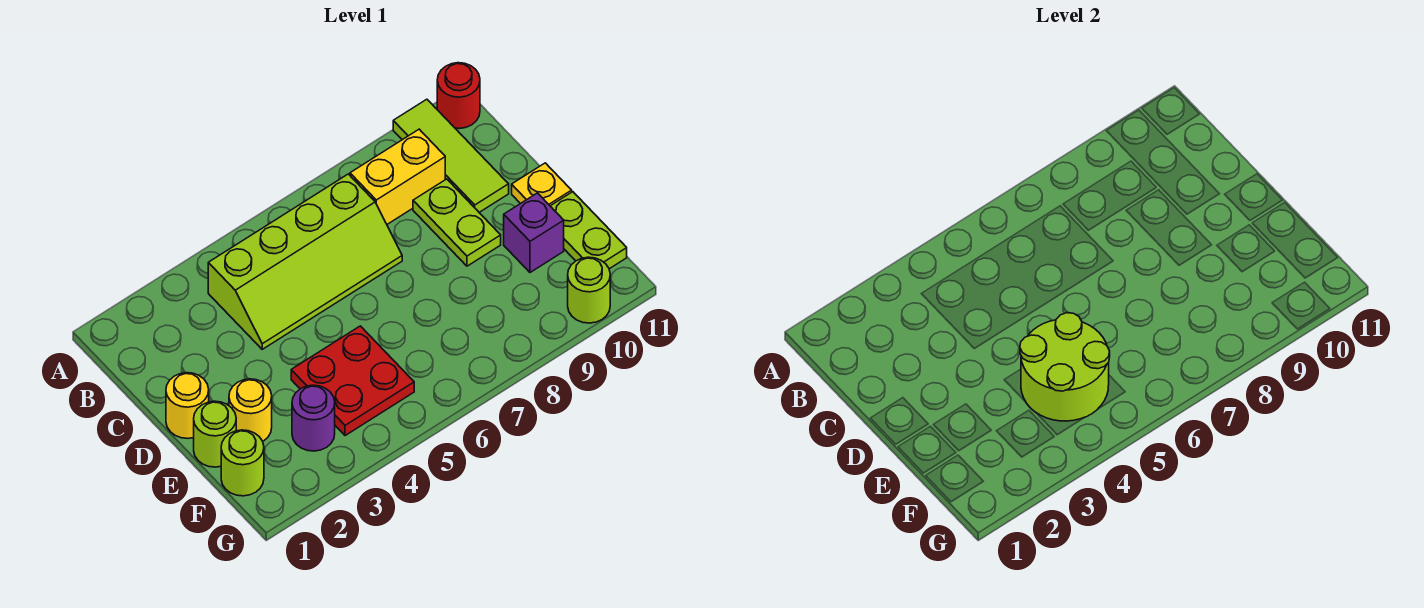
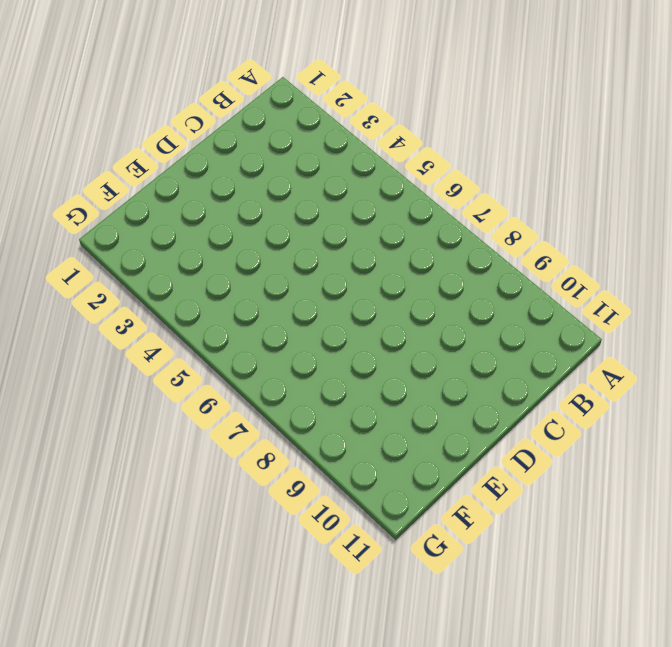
none -> lime 1x3 tile [393,99,509,212]
none -> red 1x1 round brick [437,63,480,129]
none -> lime 2x4 slope [208,174,402,349]

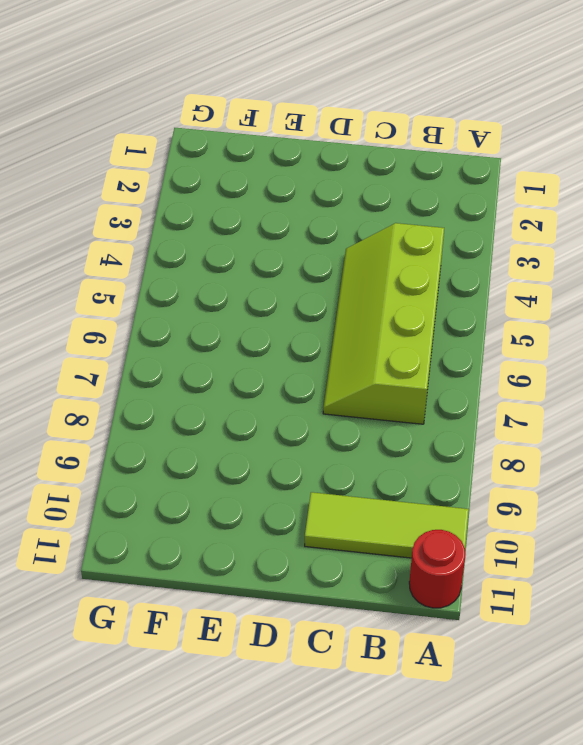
none -> yellow 1x2 brick [350,129,445,224]
none -> lime 1x2 plate [413,179,501,266]
none -> yellow 1x1 round brick [166,373,209,438]

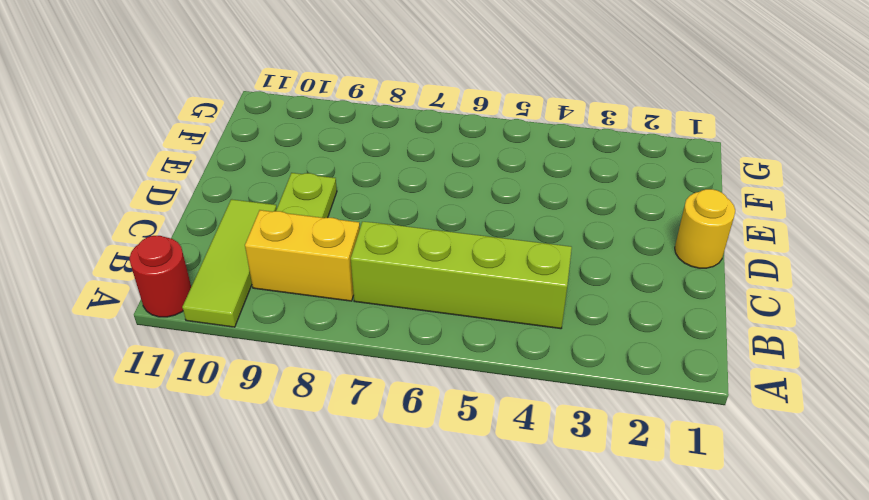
none -> yellow 1x1 plate [512,163,572,206]
none -> lime 1x1 round brick [194,401,236,467]
none -> yellow 1x1 round brick [229,379,272,441]

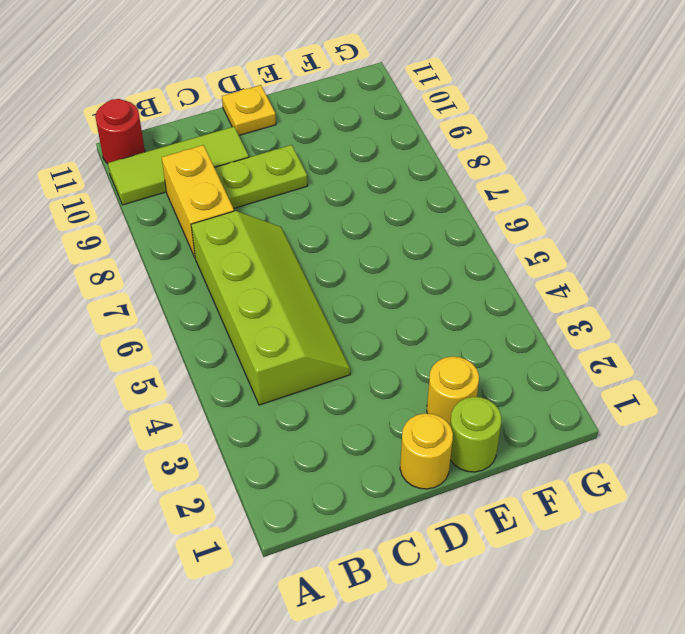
none -> red 2x2 plate [291,326,414,436]
none -> purple 1x1 brick [504,193,564,272]
none -> lime 1x2 plate [551,192,627,269]

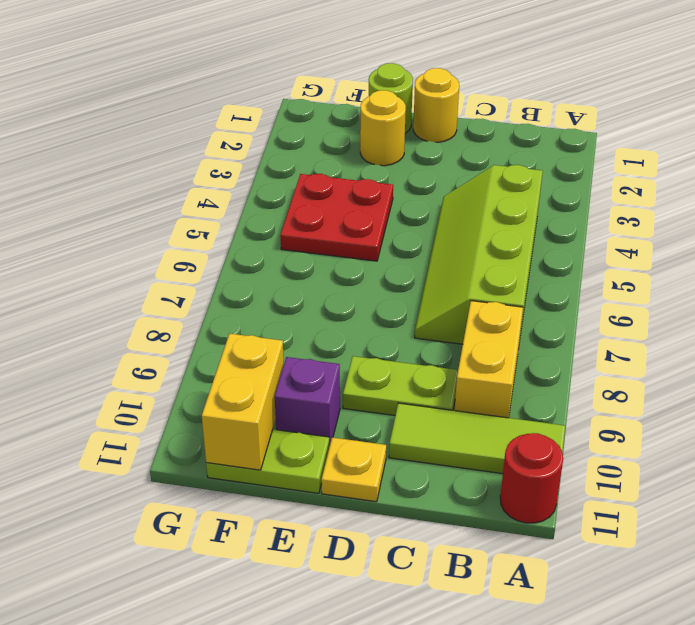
yellow 1x2 brick [202,334,284,470] -> none
none -> lime 1x1 round brick [221,430,264,496]
none -> purple 1x1 round brick [292,385,335,451]
none -> lime 1x1 round brick [568,257,610,323]

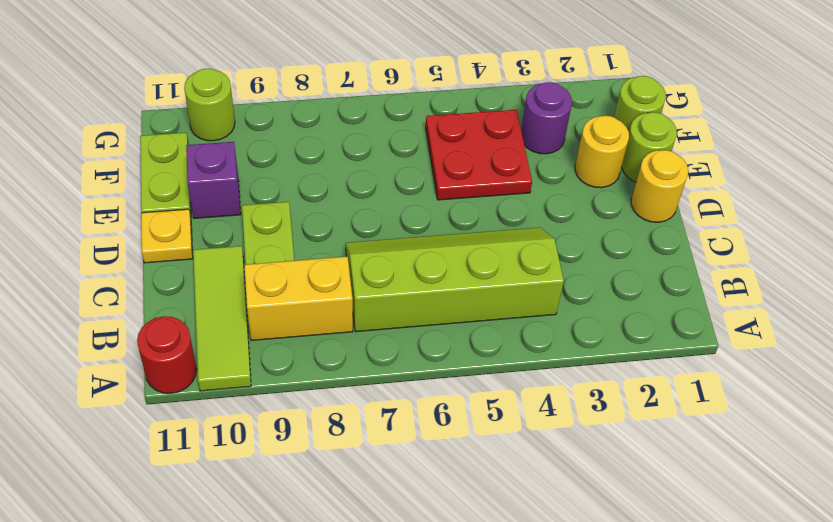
none -> lime 2x2 round brick [1020,313,1110,421]

